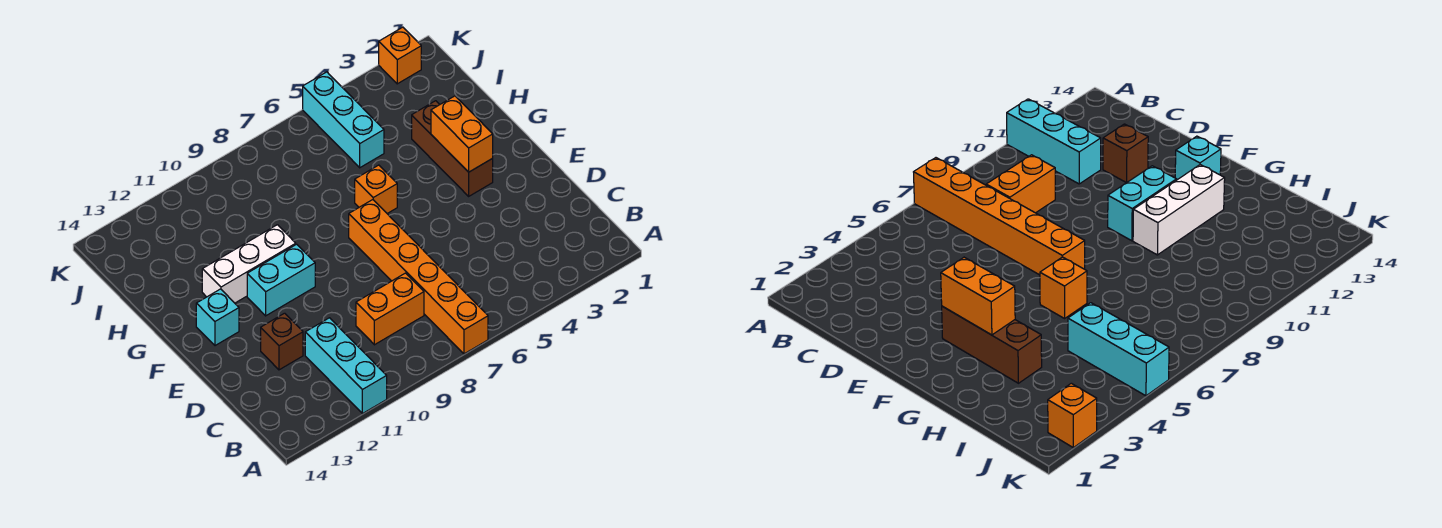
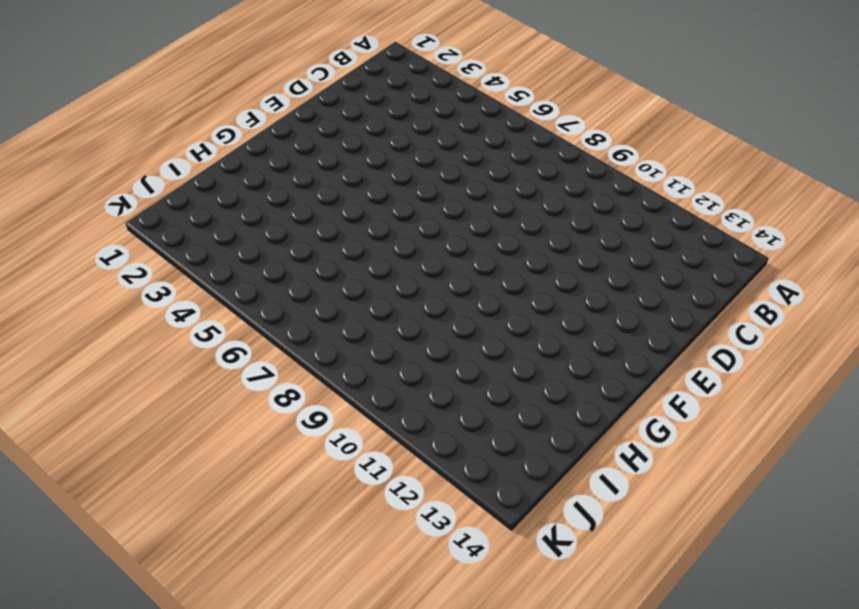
none -> orange 1x6 brick [349,200,488,354]
none -> cyan 1x3 brick [305,318,387,414]
none -> orange 1x2 brick [356,273,424,345]

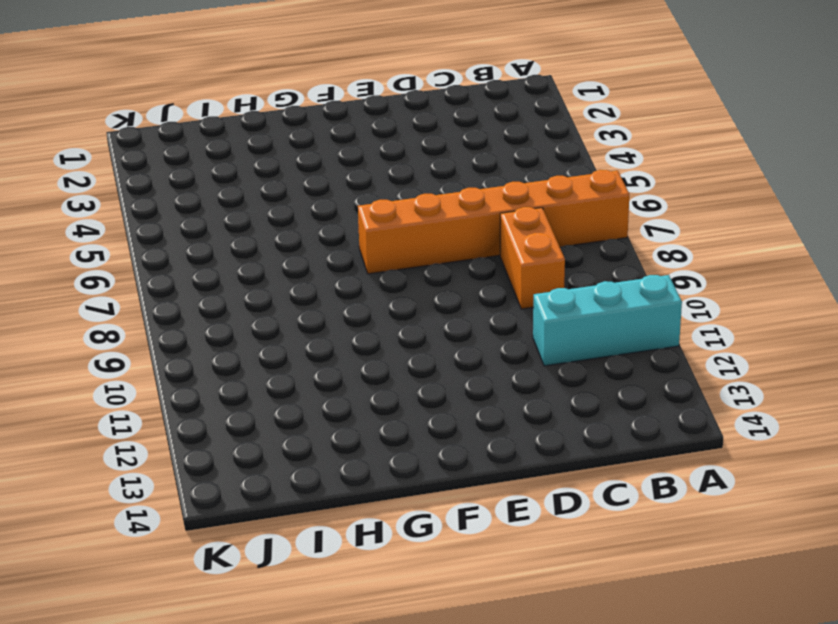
none -> brown 1x1 brick [261,313,303,370]
none -> brown 1x3 brick [412,101,493,196]
none -> cyan 1x2 brick [247,244,315,316]

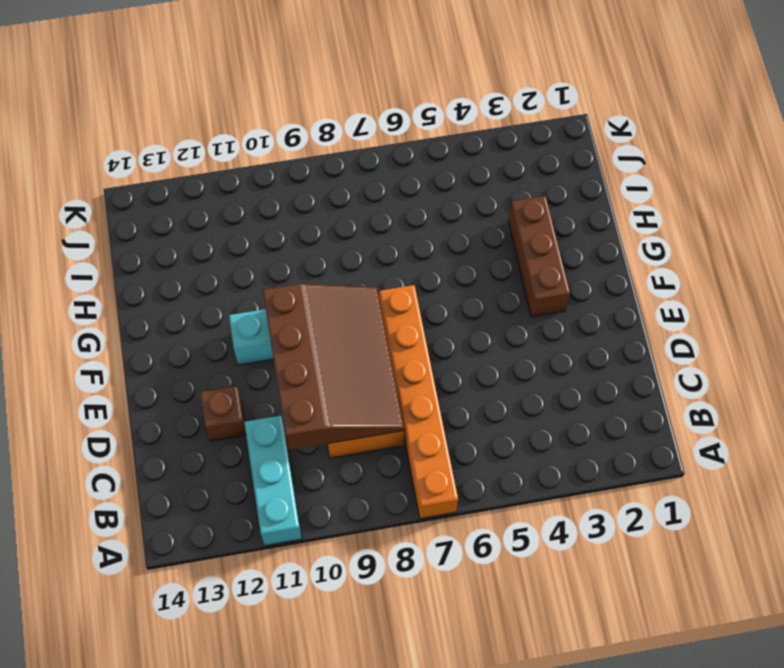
brown 3x4 slope [263,284,404,450] -> none
none -> cyan 1x1 brick [196,289,239,346]
none -> orange 1x1 brick [355,165,397,213]
none -> white 1x3 brick [202,225,296,303]

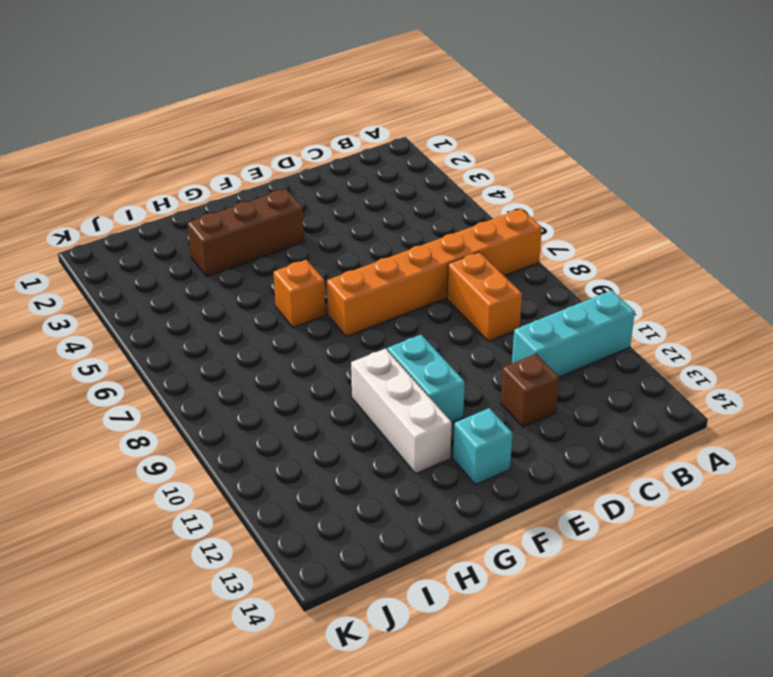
none -> cyan 1x3 brick [303,72,384,168]
none -> orange 1x1 brick [379,27,421,84]
none -> orange 1x2 brick [431,96,493,172]

